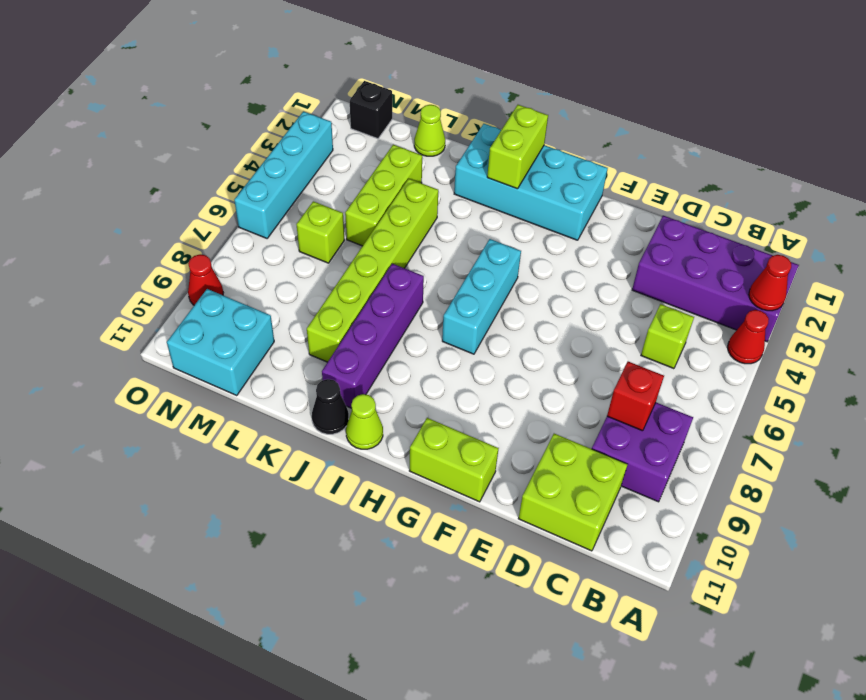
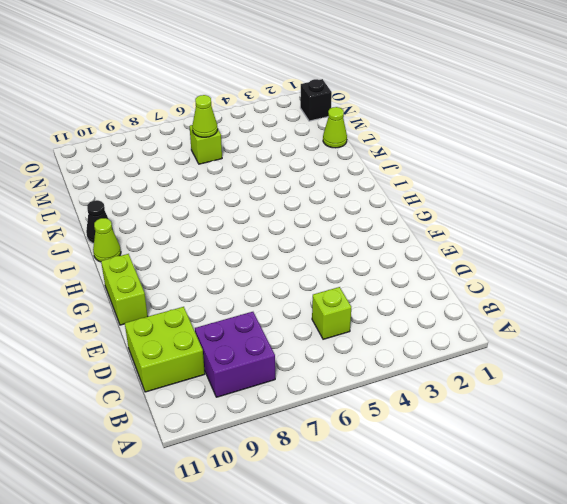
lime 1x1 cone [192,95,218,137] -> none
none -> purple 2x4 brick [632,216,799,342]
none -> red 1x1 cone [727,310,769,364]
none -> cyan 2x4 brick [454,124,608,240]

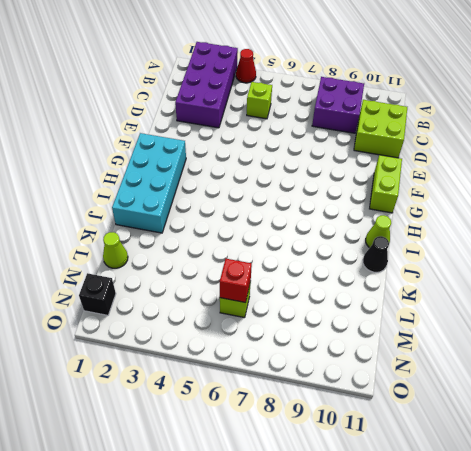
red 1x1 brick [220,259,252,303] -> red 1x1 brick moved to [607,362,664,431]
none -> cyan 1x3 brick [442,239,521,354]
none -> purple 1x4 brick [322,264,424,408]
none -> lime 1x6 brick [307,179,438,362]

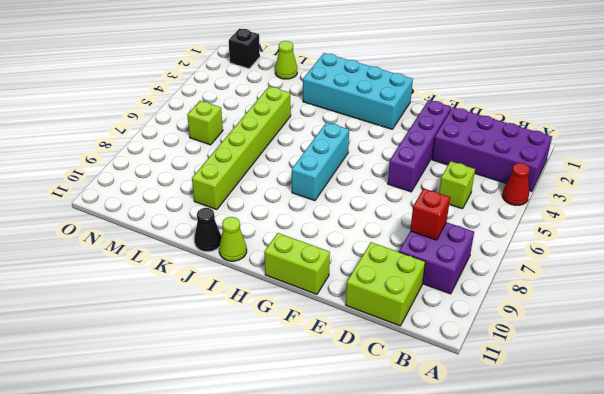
purple 1x4 brick [388,100,451,192] -> purple 1x4 brick moved to [322,264,424,408]
none -> lime 1x3 brick [345,145,422,246]
none -> cyan 2x2 brick [167,289,274,396]
none -> cyan 1x4 brick [234,111,333,238]

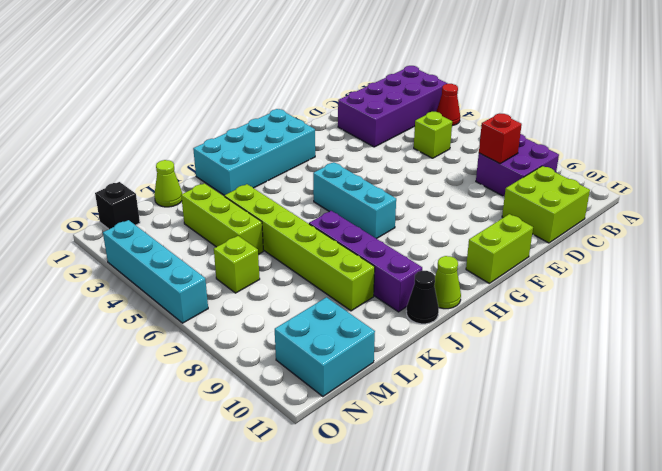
none -> red 1x1 cone [188,254,223,305]
none -> red 1x1 cone [749,255,791,311]
none -> lime 1x2 brick [487,105,548,189]

